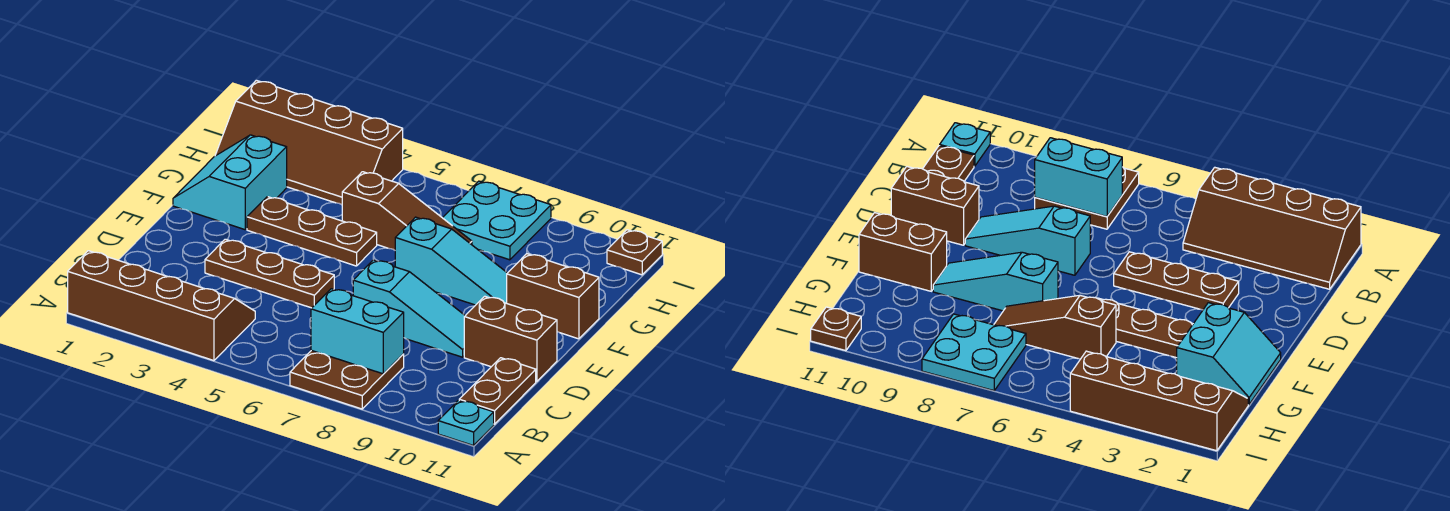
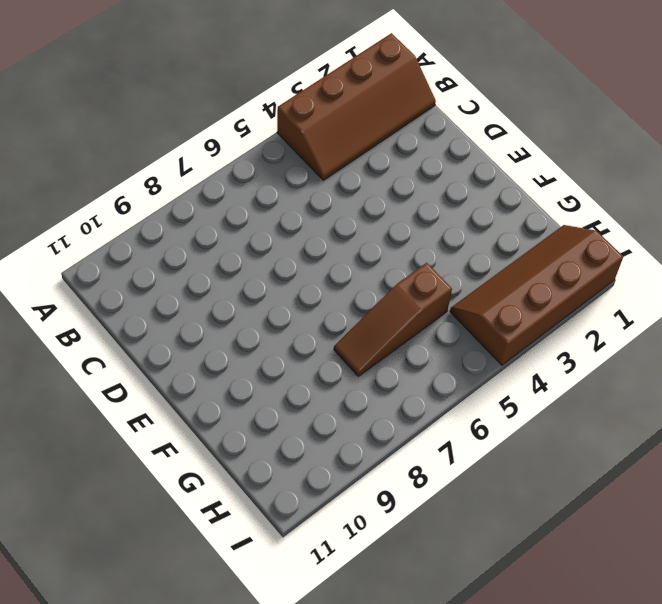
none -> brown 2x2 plate [290,350,404,409]
none -> cyan 1x1 plate [438,400,494,446]
none -> brown 1x2 plate [459,358,536,424]

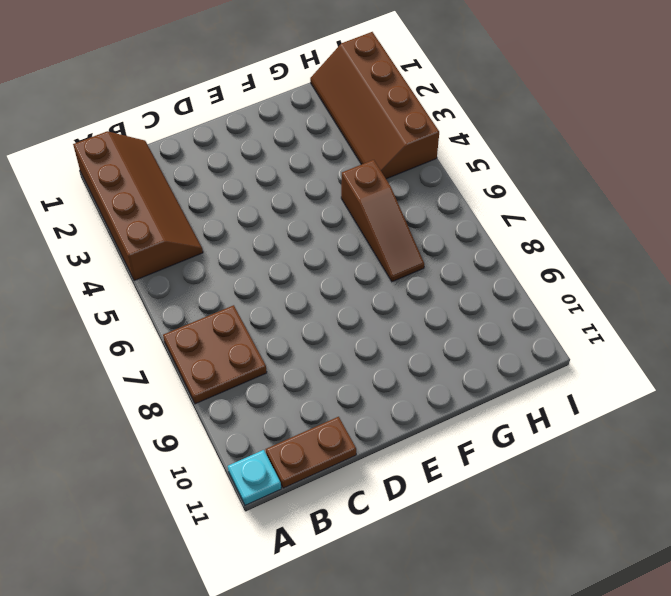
none -> brown 1x3 plate [205,239,334,308]
none -> cyan 1x3 slope [353,260,465,357]
none -> brown 1x2 brick [464,296,557,382]

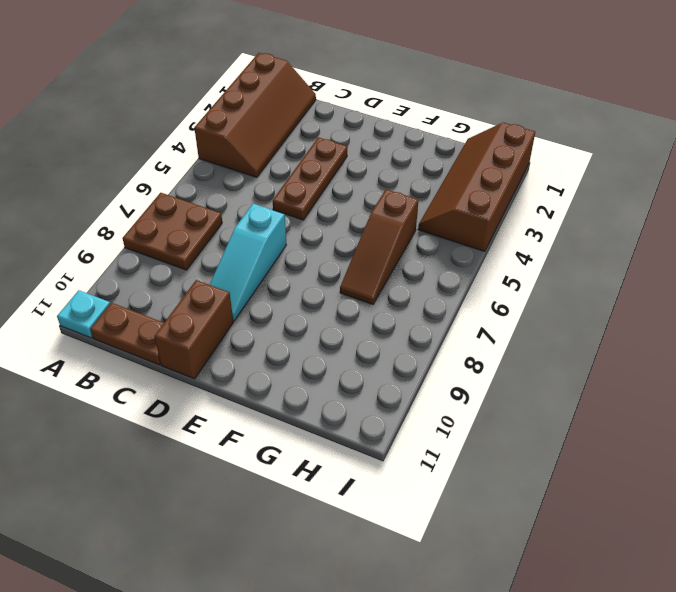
none -> cyan 2x2 slope [173,135,287,230]
none -> brown 1x3 plate [247,197,377,266]
none -> cyan 1x3 slope [395,217,507,305]

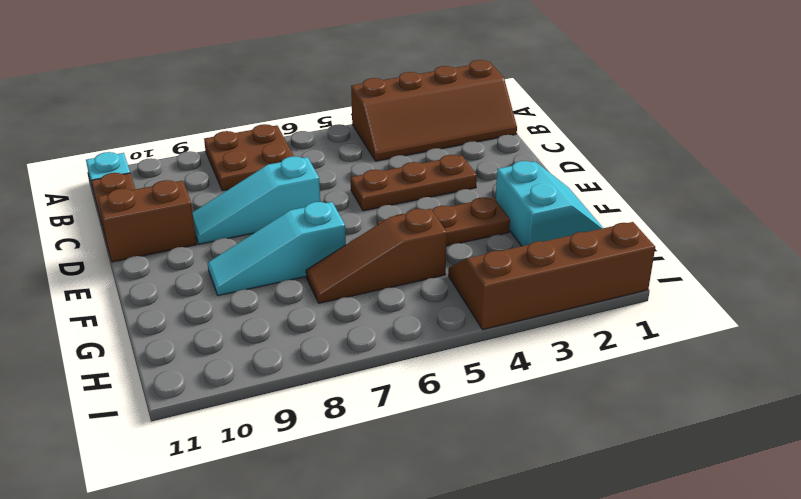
none -> brown 1x2 brick [507,254,599,339]
none -> cyan 2x2 plate [443,181,551,260]
none -> brown 1x1 plate [607,230,662,275]

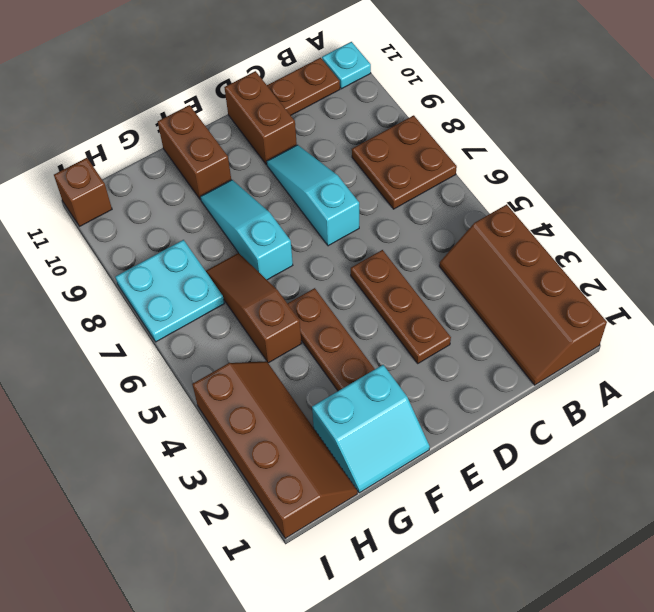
brown 1x1 brick [54,158,112,227] -> brown 1x1 plate [607,230,662,275]
none -> cyan 1x2 brick [311,289,404,374]

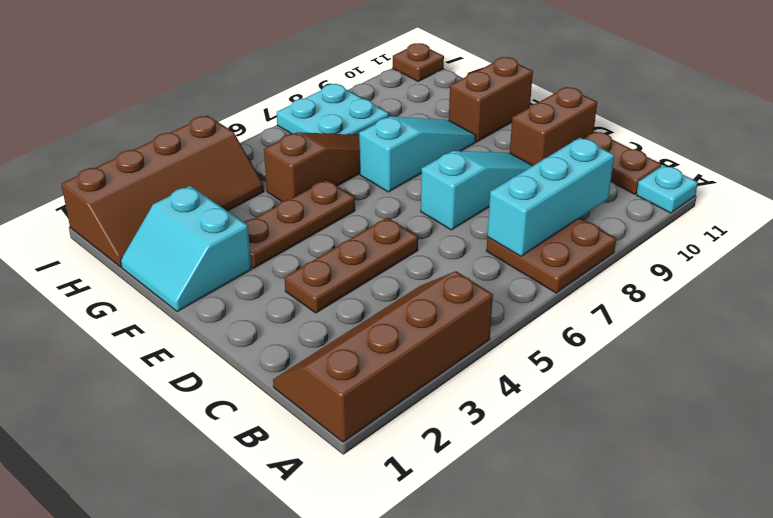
cyan 1x3 brick [487,138,614,256] -> cyan 1x2 brick [311,289,404,374]

